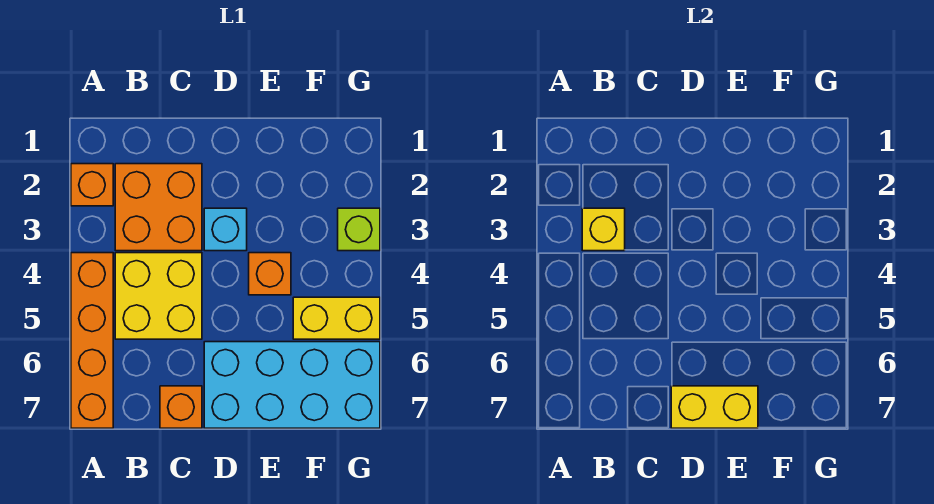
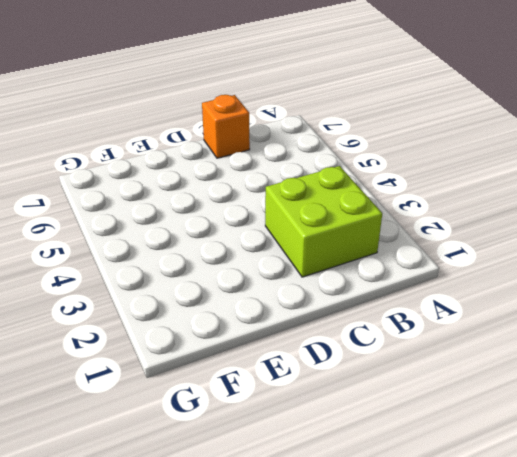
lime 2x2 brick [265,166,382,277] -> orange 2x2 brick [115,164,202,251]
none -> orange 1x1 brick [71,164,113,206]
none -> orange 1x4 brick [71,253,113,428]
none -> yellow 2x2 brick [115,253,202,339]

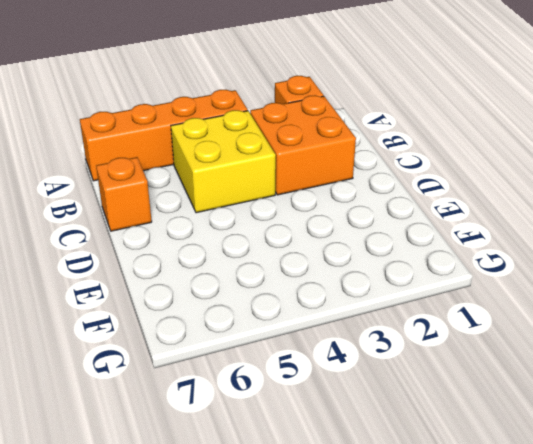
none -> cyan 1x1 brick [204,208,247,251]
none -> cyan 2x4 brick [204,342,380,428]
none -> orange 1x1 brick [249,253,291,295]

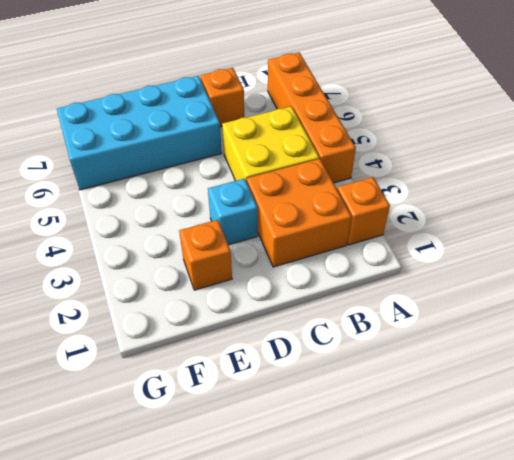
orange 1x1 brick [179,220,232,290] -> orange 1x1 brick moved to [249,253,291,295]
none -> yellow 1x2 brick [293,297,380,339]
none -> lime 1x1 brick [338,208,380,251]
none -> yellow 1x1 brick [582,208,625,251]

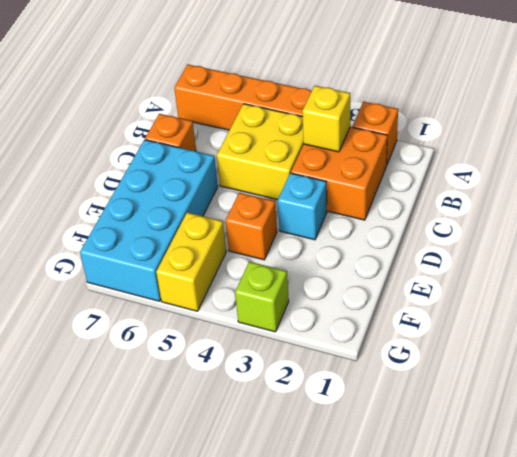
none -> yellow 1x2 brick [671,386,758,428]

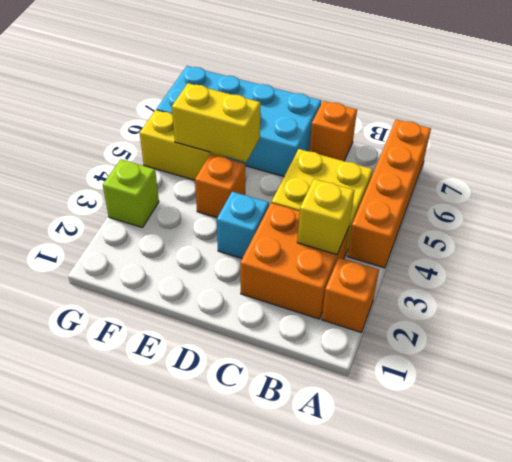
yellow 1x2 brick [172,83,261,162] -> yellow 1x2 brick moved to [671,386,758,428]

